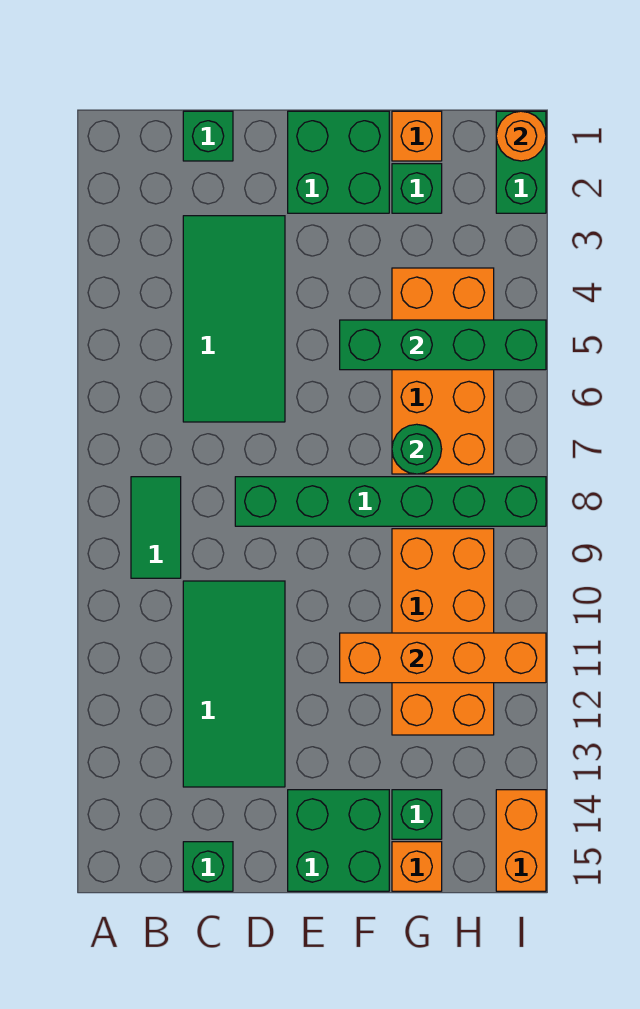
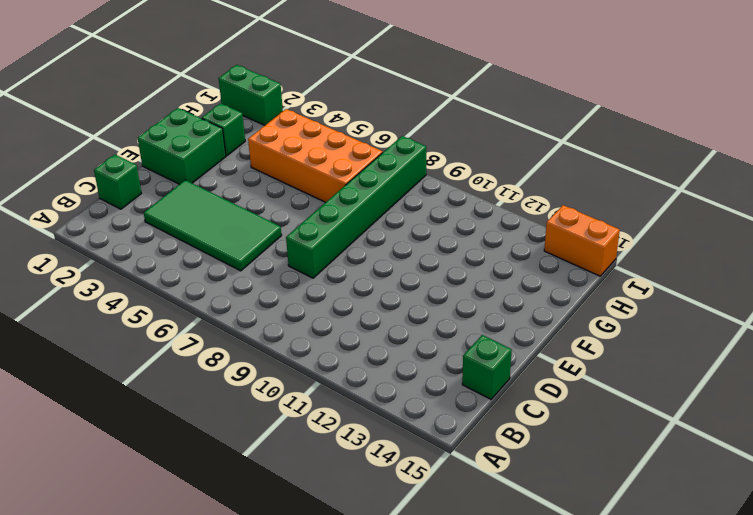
none -> green 1x2 tile [131,477,181,578]
none -> green 2x4 tile [183,581,285,787]
none -> green 2x2 brick [288,790,389,891]

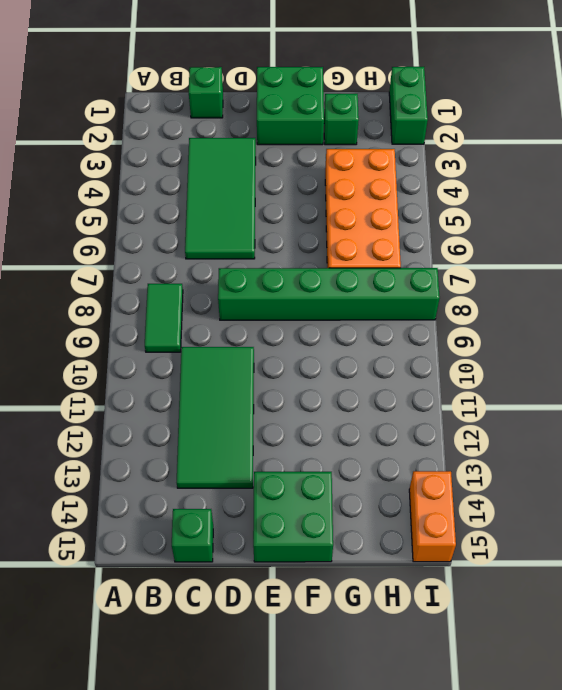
none -> orange 1x1 brick [392,111,442,161]
none -> orange 2x4 brick [392,529,494,735]
none -> green 1x1 brick [392,790,442,839]

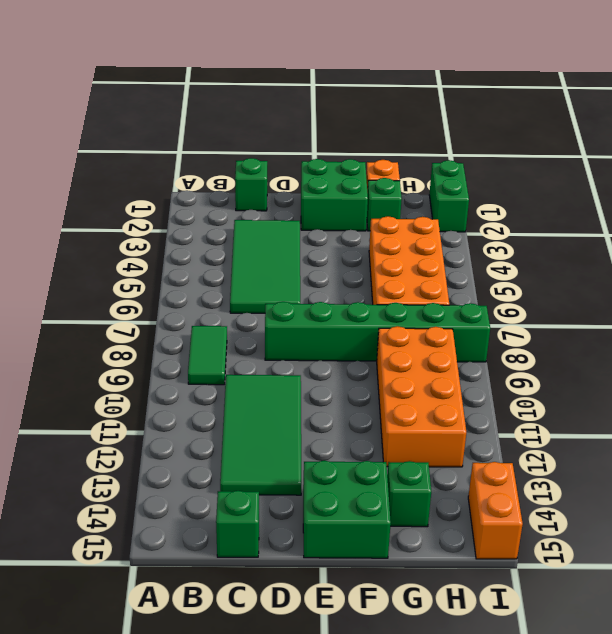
none -> orange 1x1 brick [392,842,442,891]
none -> green 1x4 brick [340,320,546,370]
none -> orange 1x4 brick [340,633,546,683]

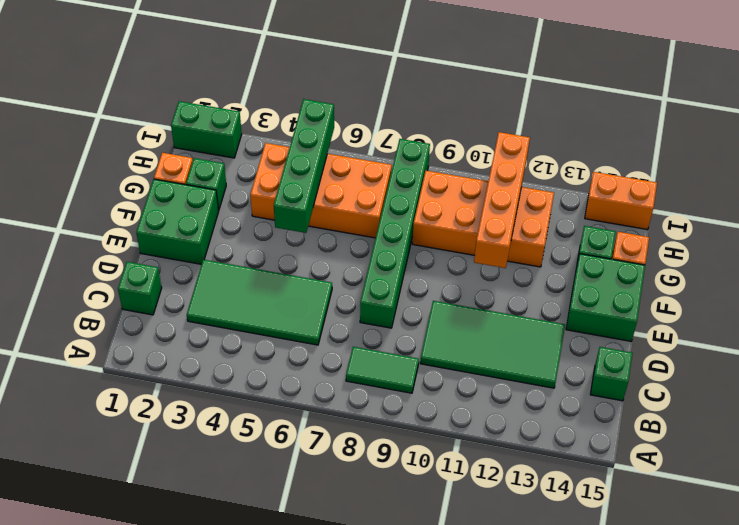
none -> green 1x1 round brick [392,424,442,474]
none -> orange 1x1 round brick [496,111,546,161]

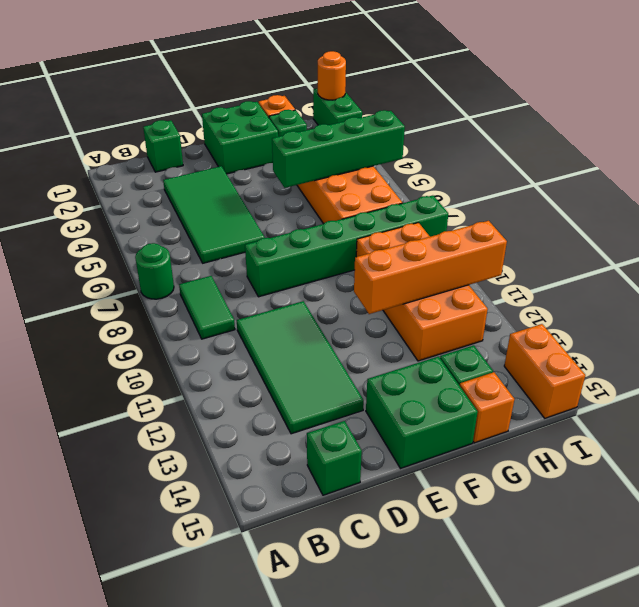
green 1x1 round brick [135,243,174,299] -> green 1x1 round brick moved to [392,424,442,474]

